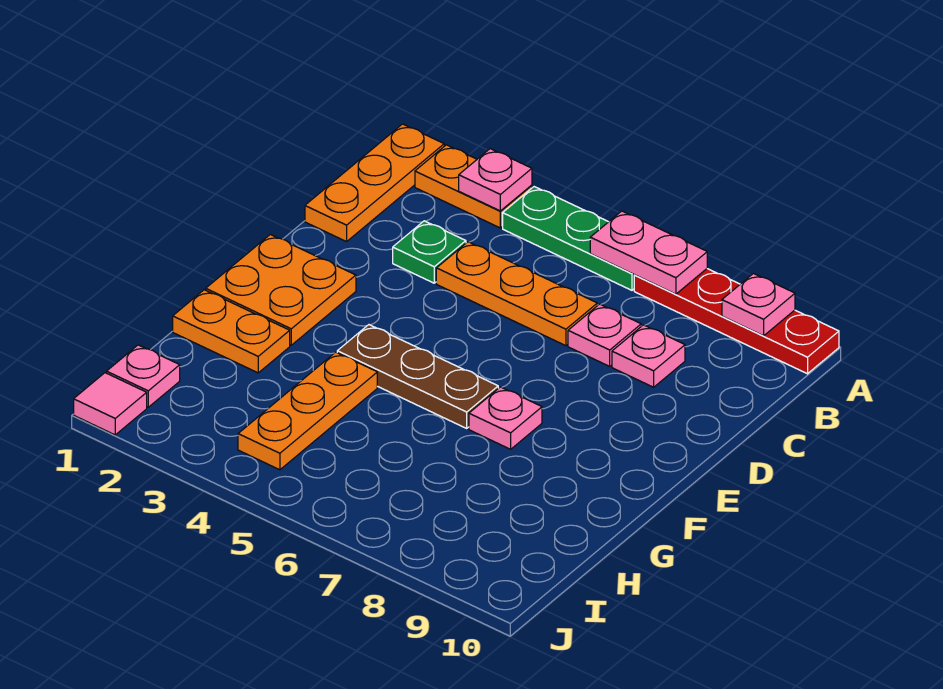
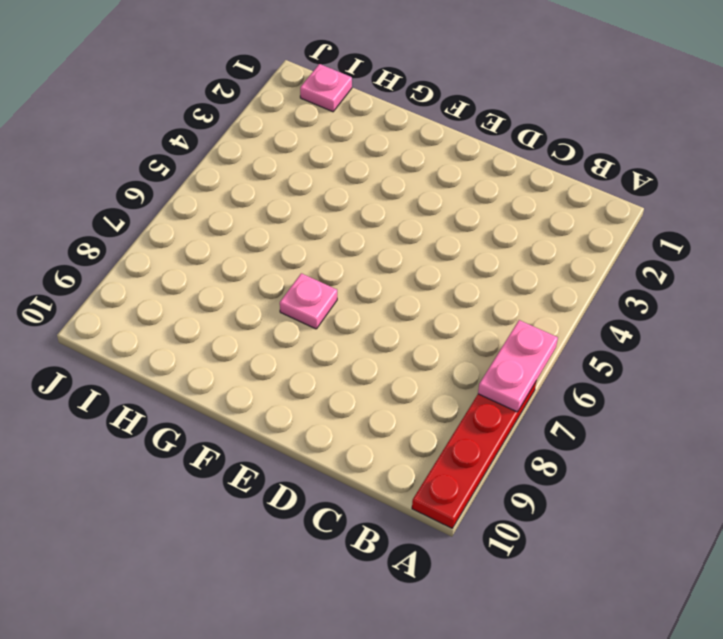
none -> orange 1x3 plate [305,124,444,242]
none -> orange 1x2 plate [415,145,532,228]
none -> green 1x3 plate [503,187,634,290]

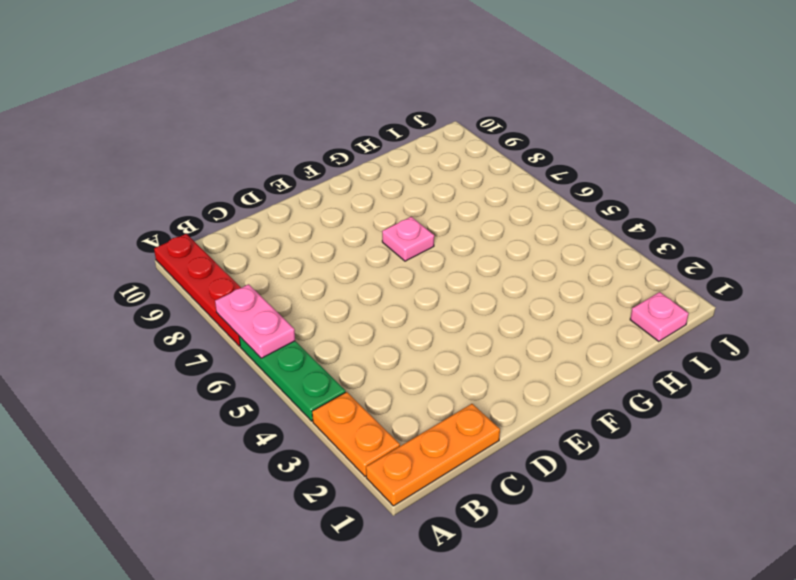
none -> green 1x1 plate [393,221,466,283]
none -> orange 1x3 plate [436,242,597,346]
none -> pink 1x1 plate [568,304,641,366]

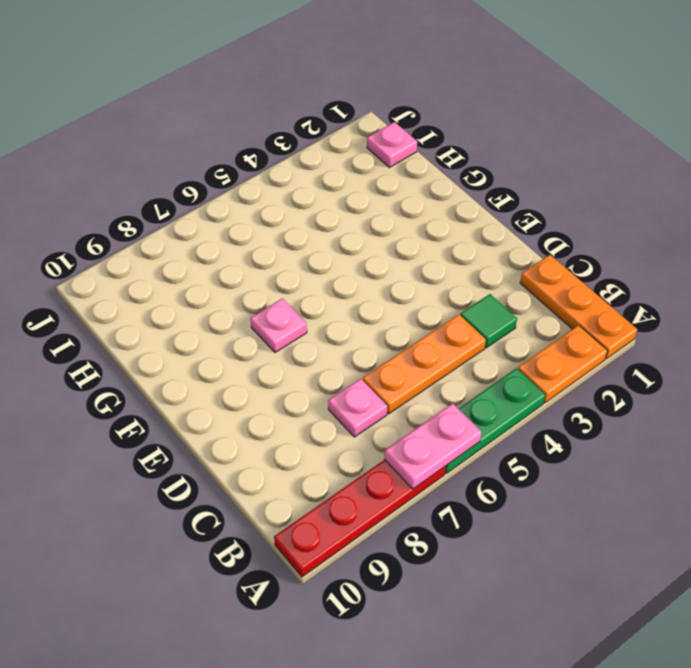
green 1x1 tile [460,294,517,348] -> green 1x1 plate [393,221,466,283]
none -> pink 1x1 plate [612,325,685,387]
none -> orange 2x2 plate [206,235,356,345]
none -> brown 1x3 plate [337,325,498,428]

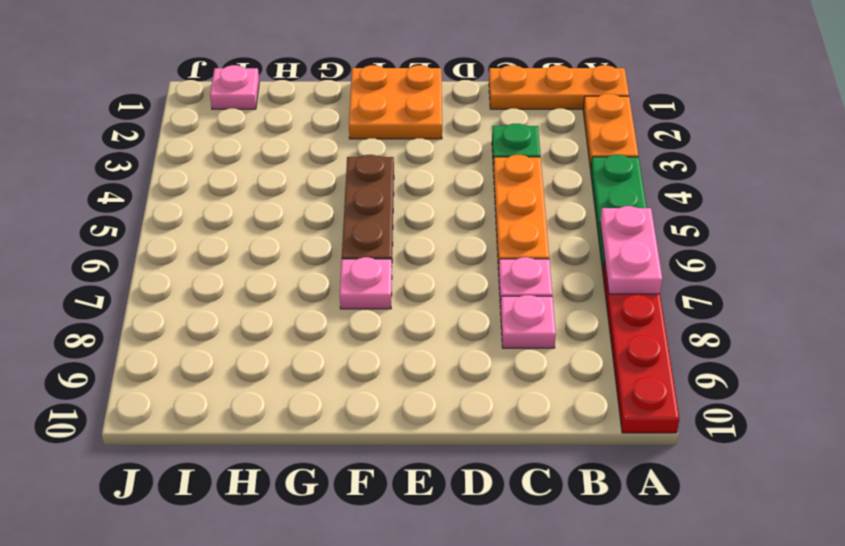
none -> orange 1x2 plate [173,290,290,373]
none -> orange 1x3 plate [238,352,377,470]
none -> pink 1x1 tile [74,373,147,435]

